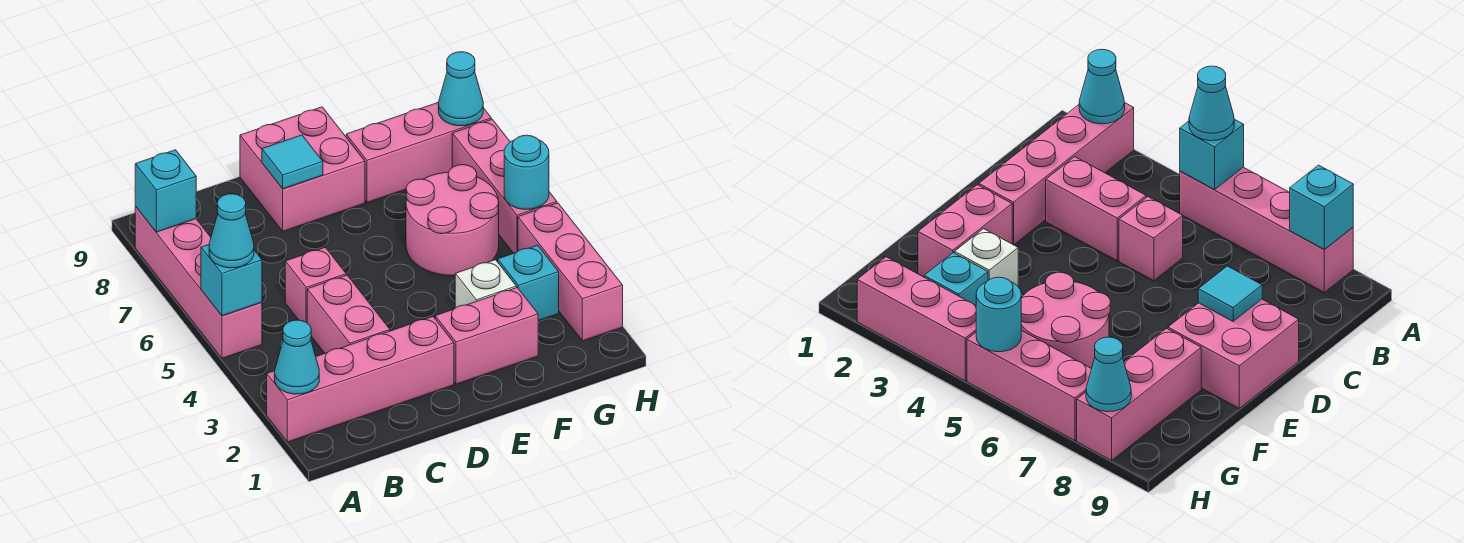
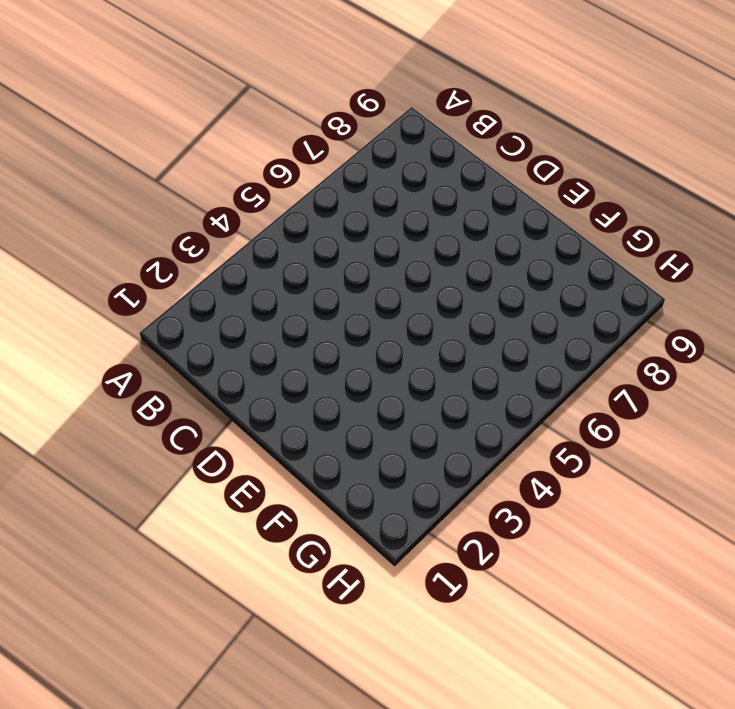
none -> pink 1x4 brick [267,317,454,442]
none -> pink 1x4 brick [135,207,262,358]
none -> pink 1x2 brick [307,275,390,353]

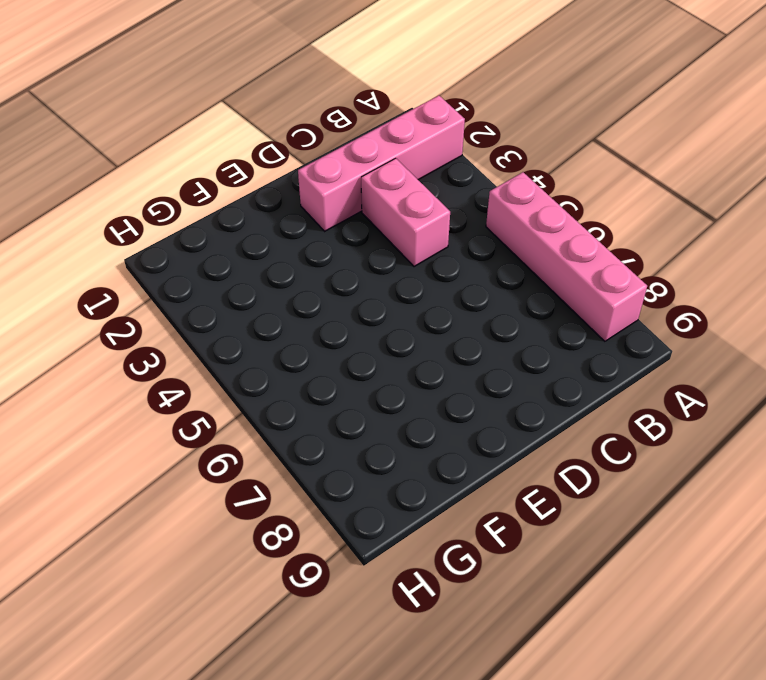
none -> pink 1x1 brick [285,247,346,323]
none -> pink 2x2 brick [240,107,365,231]
none -> pink 1x2 brick [435,288,538,384]

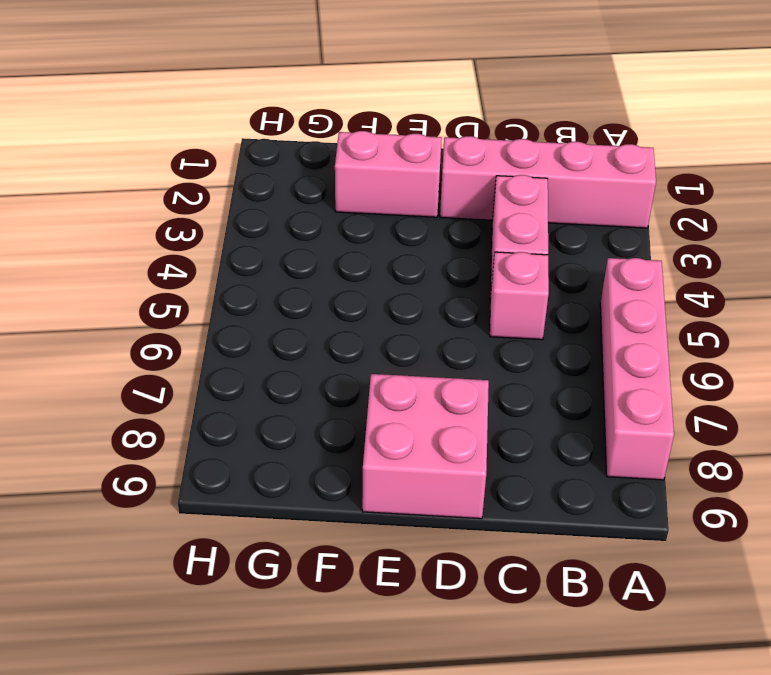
none -> white 1x1 brick [455,260,516,308]
none -> pink 2x2 round brick [406,165,499,276]
none -> pink 1x3 brick [346,102,491,203]

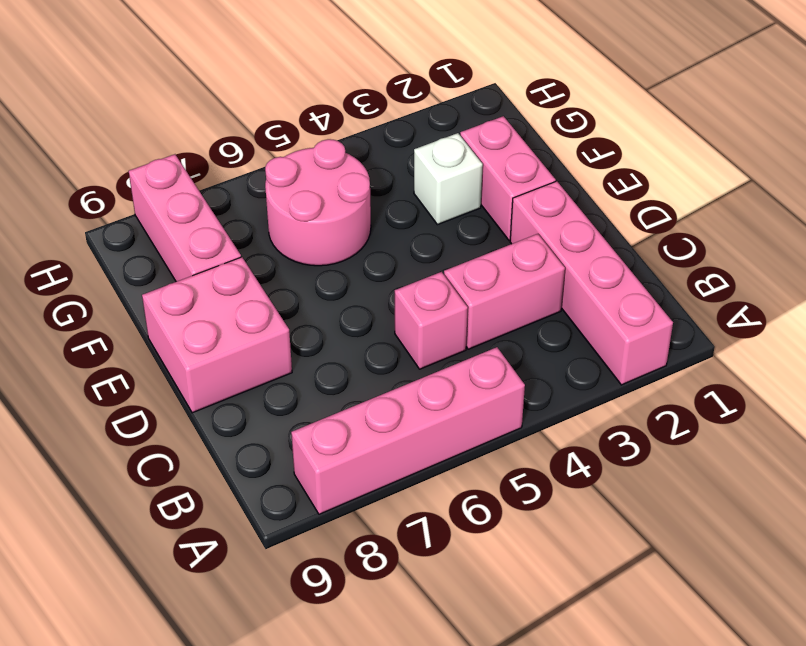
none -> cyan 1x1 brick [498,245,559,321]
none -> pink 1x3 brick [518,203,623,341]
none -> pink 1x3 brick [452,119,557,253]

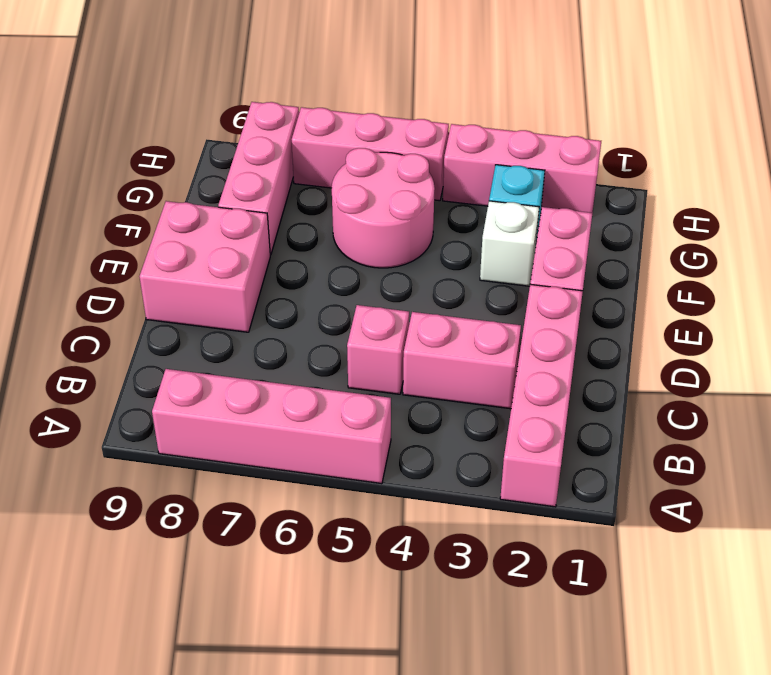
none -> cyan 1x1 cone [275,320,319,394]
none -> cyan 1x1 brick [201,245,262,316]
none -> cyan 1x1 brick [135,150,196,232]

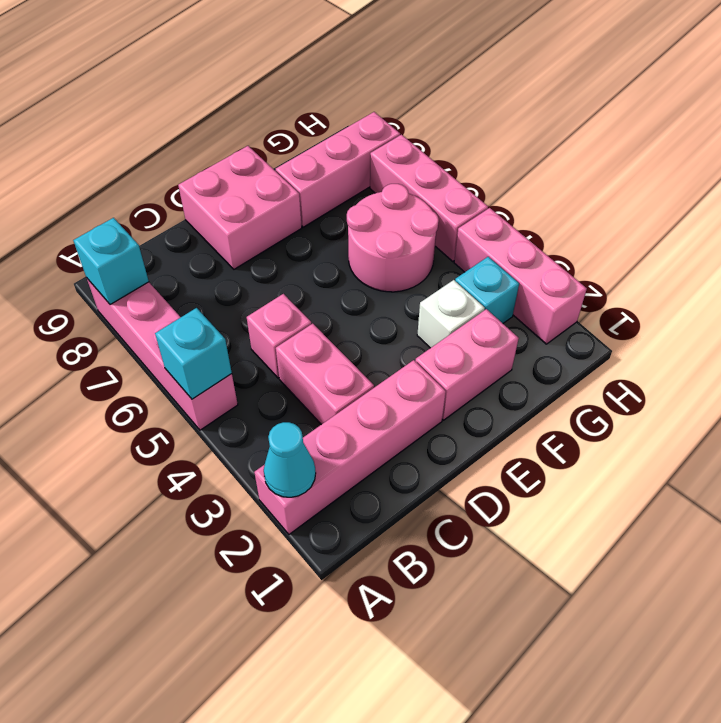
none -> cyan 1x1 tile [262,135,323,189]
none -> cyan 1x1 round brick [504,135,549,209]
none -> cyan 1x1 cone [439,52,483,126]

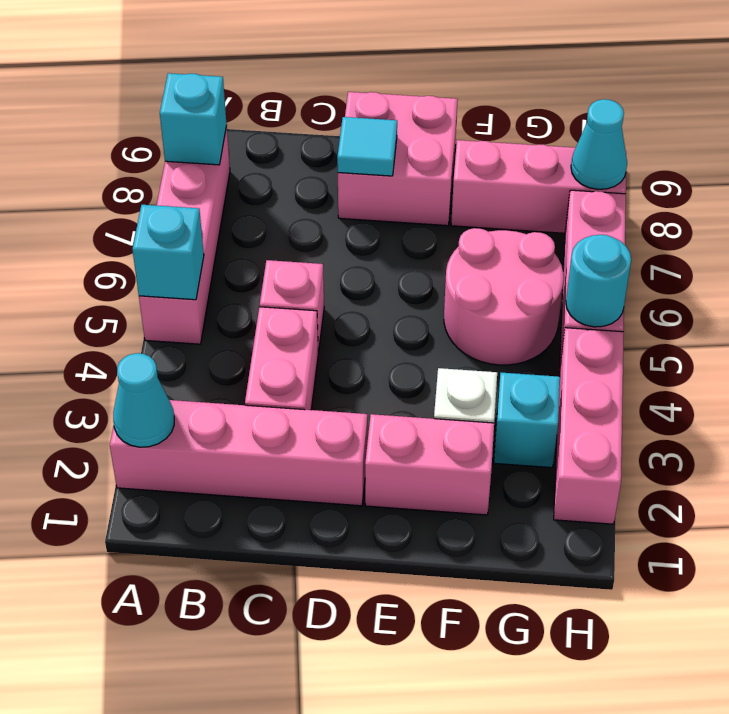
none -> cyan 1x1 cone [209,194,254,268]

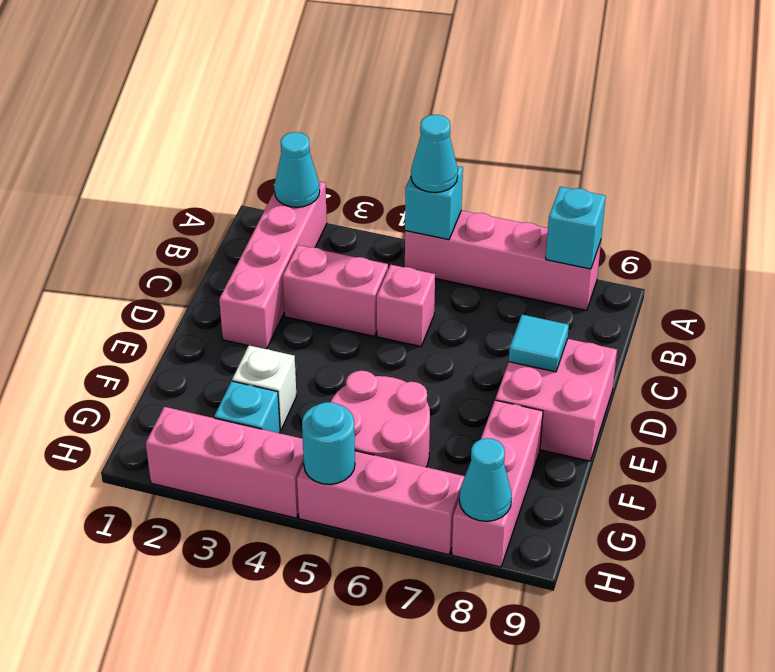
none -> pink 1x2 brick [435,288,538,384]

